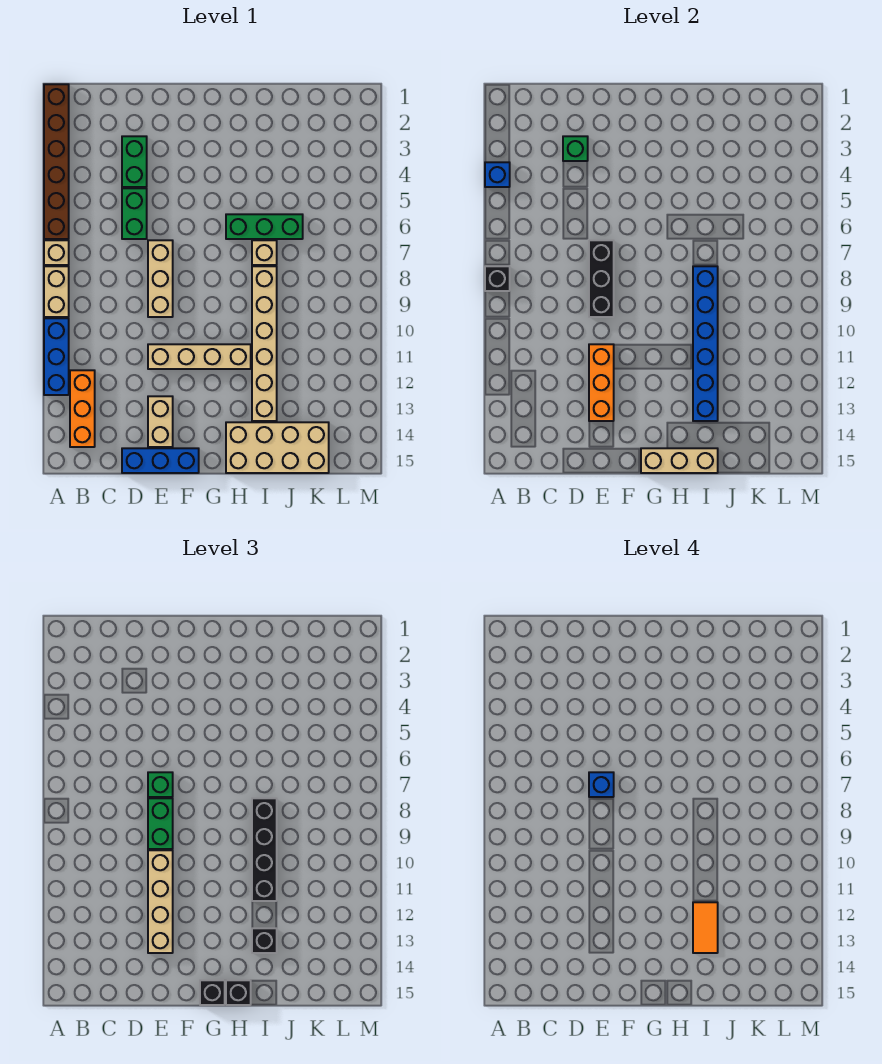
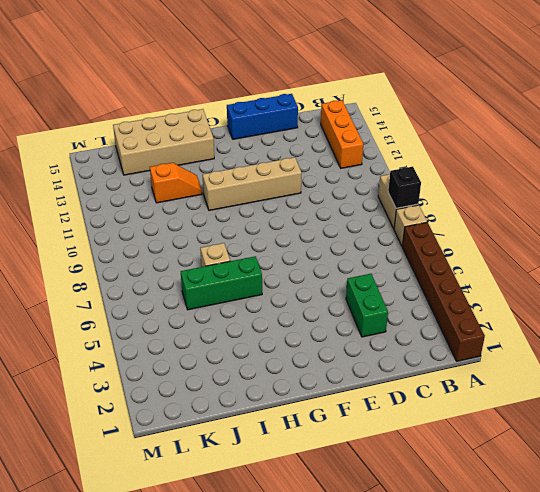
orange 1x2 slope [150,163,202,203] -> tan 1x6 brick [252,266,277,421]
none -> blue 1x3 brick [44,318,69,395]
none -> green 1x2 brick [122,188,147,239]
none -> tan 1x3 brick [148,240,173,317]
none -> tan 1x2 brick [148,396,173,447]

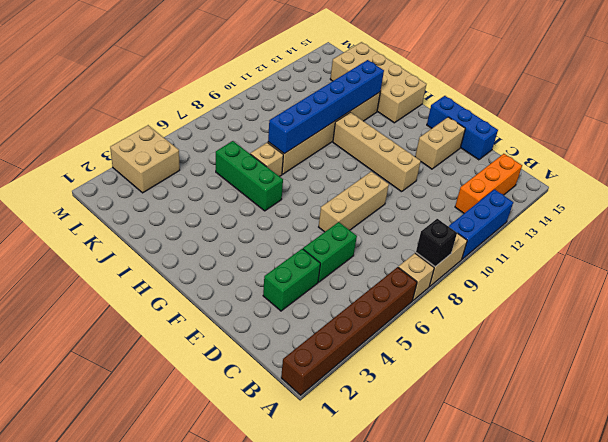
tan 2x2 brick [110,125,180,193] -> none
none -> blue 1x1 brick [485,162,510,187]
none -> green 1x1 brick [563,136,588,161]
none -> black 1x3 brick [589,240,614,317]
none -> orange 1x3 brick [589,344,614,421]

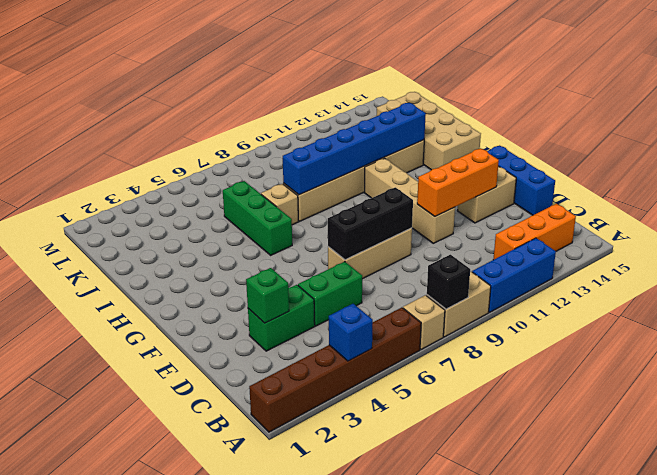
none -> tan 1x3 brick [641,448,718,473]
none -> green 1x1 brick [148,772,173,797]
none -> green 1x2 brick [148,798,173,849]
none -> tan 1x4 brick [148,850,173,953]

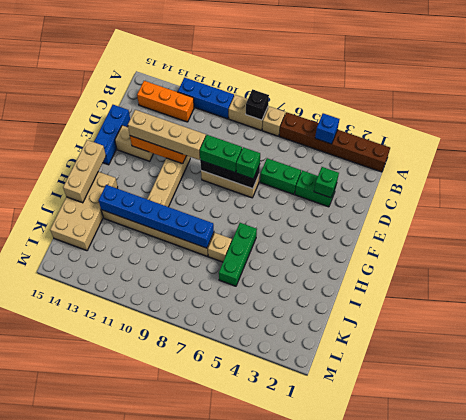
none -> black 1x1 brick [200,980,225,1005]
none -> black 1x1 brick [226,980,251,1005]
none -> black 1x4 brick [252,798,277,901]
none -> black 1x1 brick [252,928,277,953]

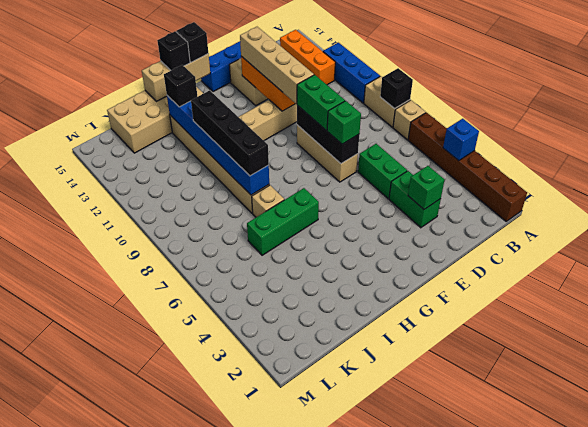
none -> blue 1x1 brick [589,772,614,797]
none -> orange 1x2 tile [693,902,718,953]

